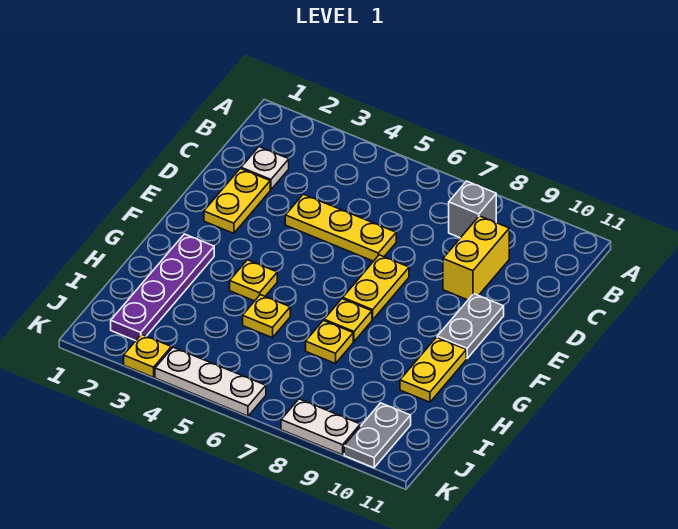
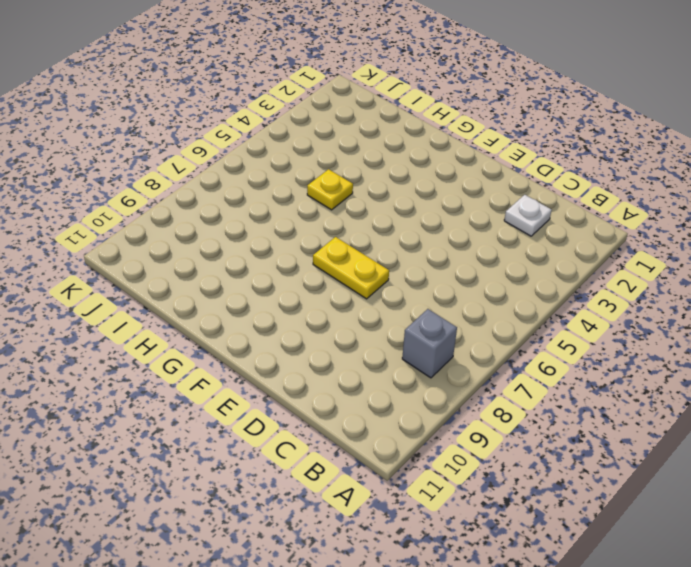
none -> yellow 1x2 brick [443,216,509,300]
none -> yellow 1x2 plate [204,168,270,233]
none -> yellow 1x3 plate [285,194,396,261]

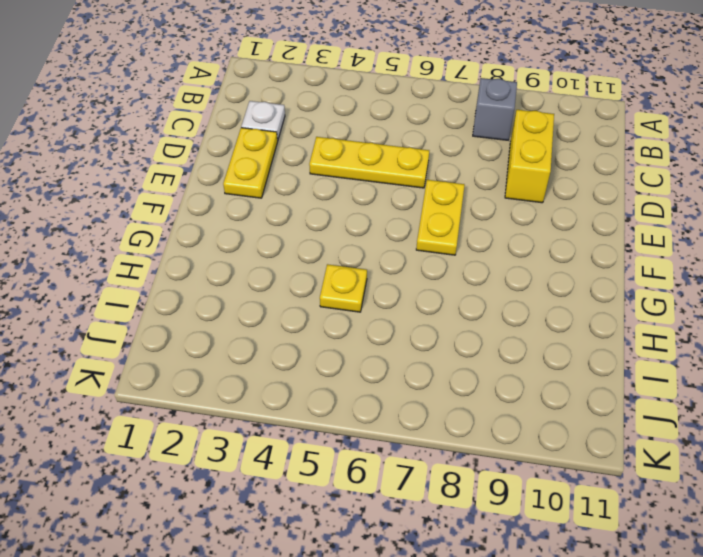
none -> grey 1x2 plate [437,294,504,358]
none -> purple 1x4 plate [111,234,214,341]
none -> yellow 1x1 plate [230,260,277,301]

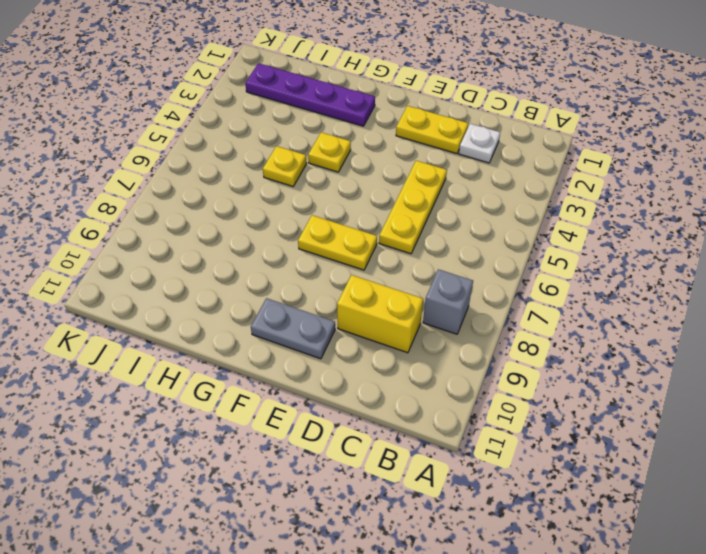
none -> yellow 1x1 plate [324,299,372,342]
none -> yellow 1x2 plate [400,337,466,402]
none -> yellow 1x1 plate [306,320,353,364]

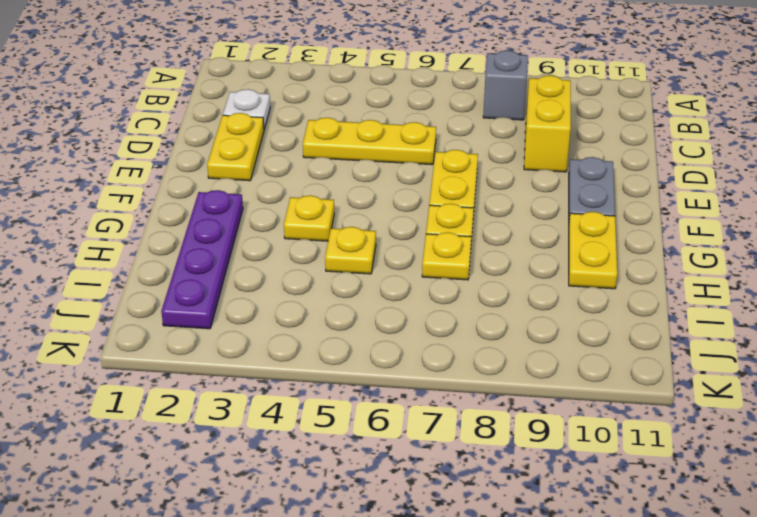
none -> grey 1x2 plate [344,403,411,468]
none -> yellow 1x1 plate [124,334,171,377]
none -> white 1x3 plate [155,347,266,416]

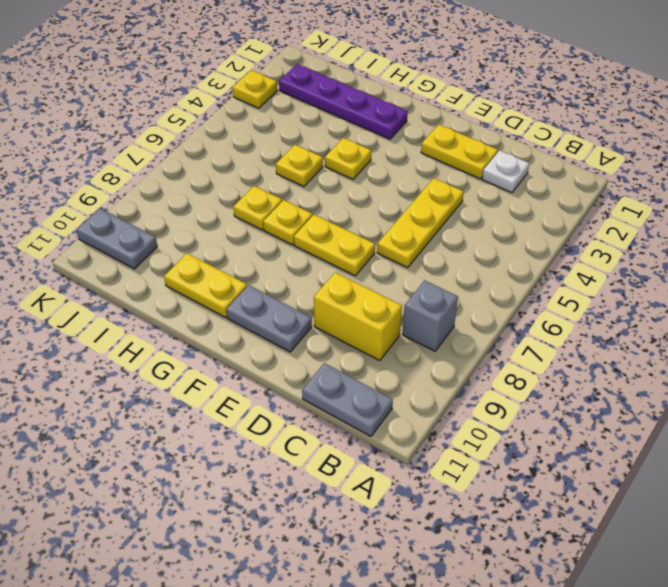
grey 1x2 plate [302,363,393,436] -> none
none -> white 1x3 plate [155,347,266,416]
none -> white 1x2 plate [281,399,360,455]

